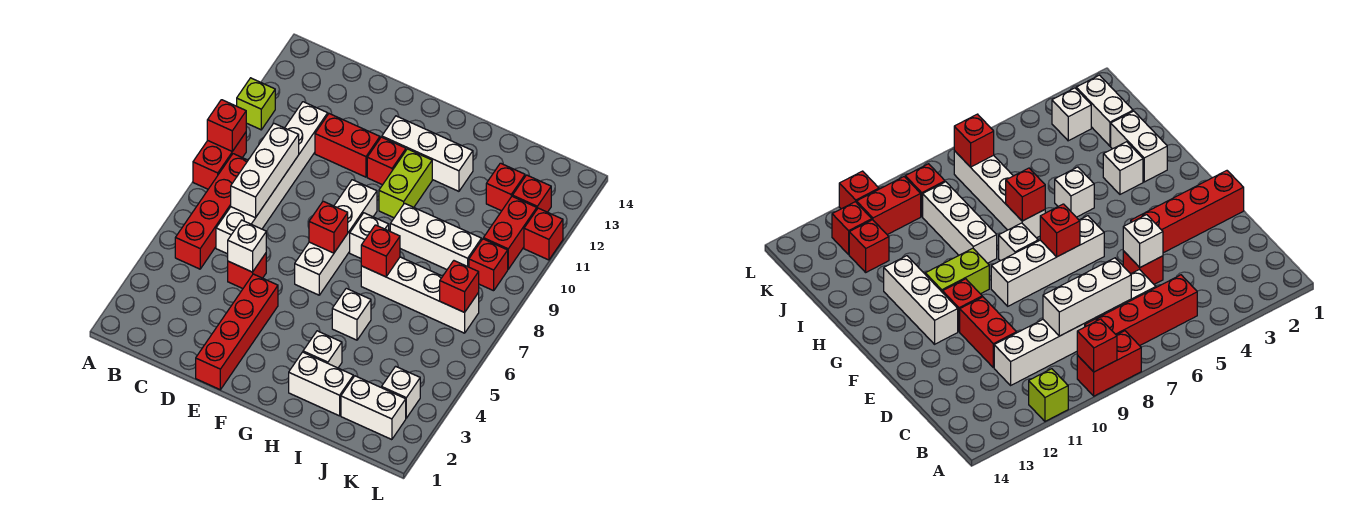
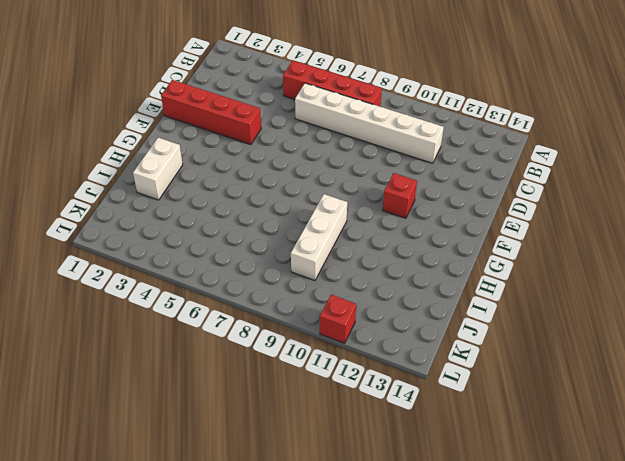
none -> red 1x2 brick [193,133,246,189]
none -> lime 1x1 brick [237,78,275,130]
none -> red 1x1 brick [228,253,266,288]
none -> red 1x2 brick [315,114,380,177]

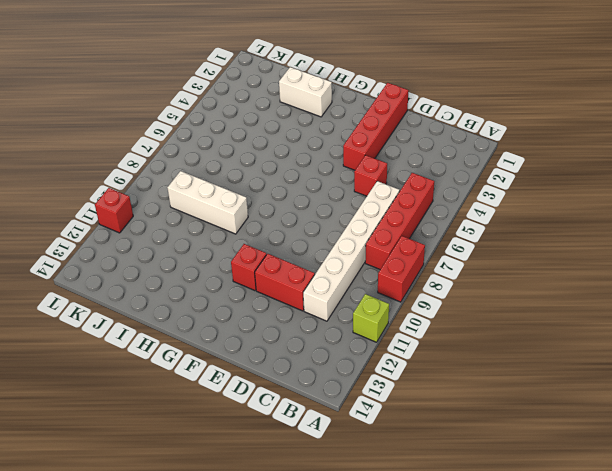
none -> white 1x4 brick [295,180,377,295]
none -> white 1x3 brick [382,116,473,191]
none -> white 1x1 brick [350,213,389,258]
none -> lime 1x2 brick [379,149,432,218]

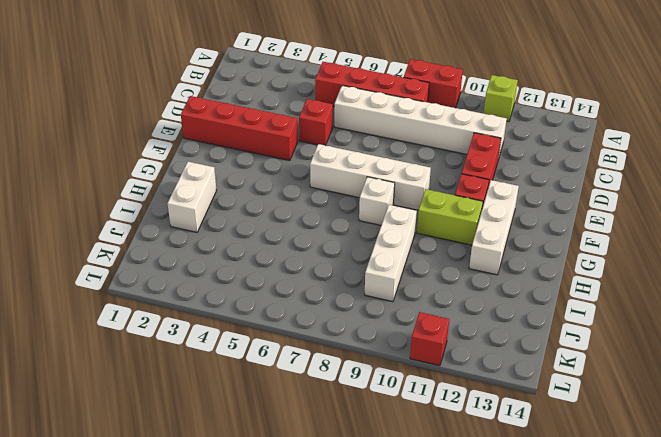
none -> white 1x1 brick [303,331,342,368]
none -> white 1x1 brick [332,288,371,340]
none -> white 1x4 brick [361,257,479,333]
none -> white 1x2 brick [341,376,406,440]

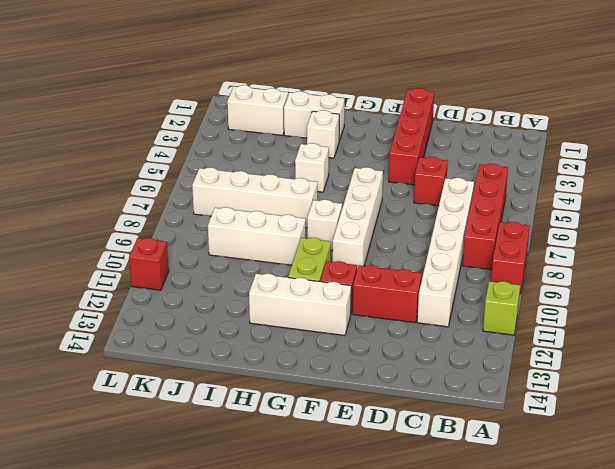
none -> red 1x1 brick [486,163,525,211]
none -> white 1x1 brick [382,366,420,418]
none -> red 1x1 brick [469,239,508,291]
none -> red 1x2 brick [483,196,537,269]

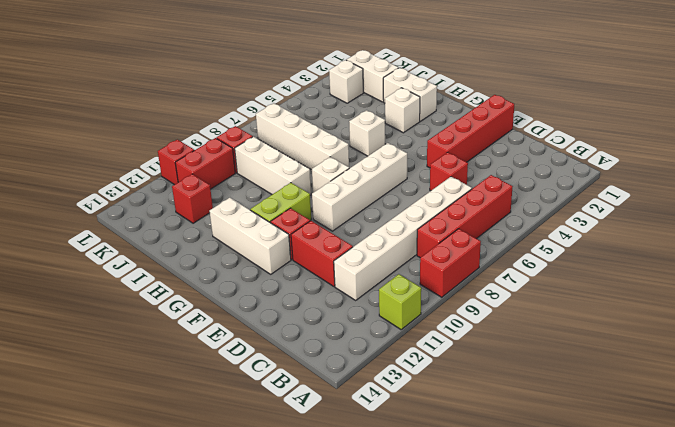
none -> red 1x1 brick [513,175,551,212]
none -> red 1x1 brick [207,100,246,151]
none -> white 1x3 brick [231,123,299,218]
none -> white 1x1 brick [228,220,266,272]

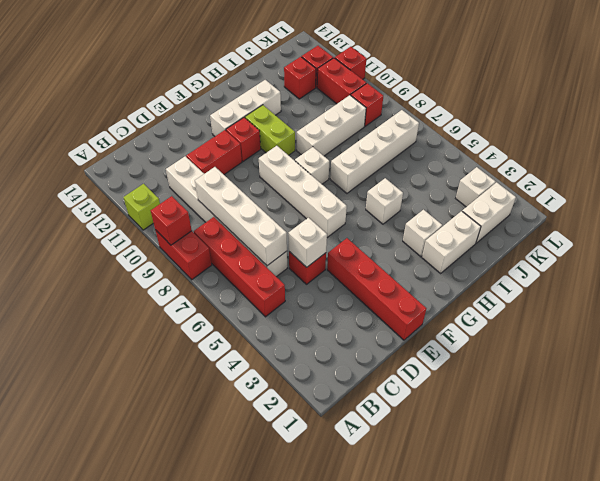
white 1x4 brick [195,167,287,266] -> white 1x3 brick [231,123,299,218]
none -> red 1x1 brick [309,201,348,253]
none -> red 1x1 brick [361,225,400,277]
none -> red 1x1 brick [440,261,479,312]

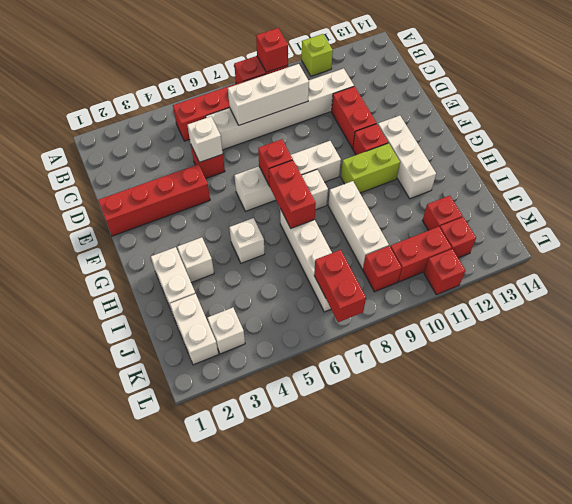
red 1x2 brick [269,160,316,228] -> red 1x1 brick [361,225,400,277]
red 1x2 brick [314,250,366,322] -> red 1x1 brick [440,261,479,312]

